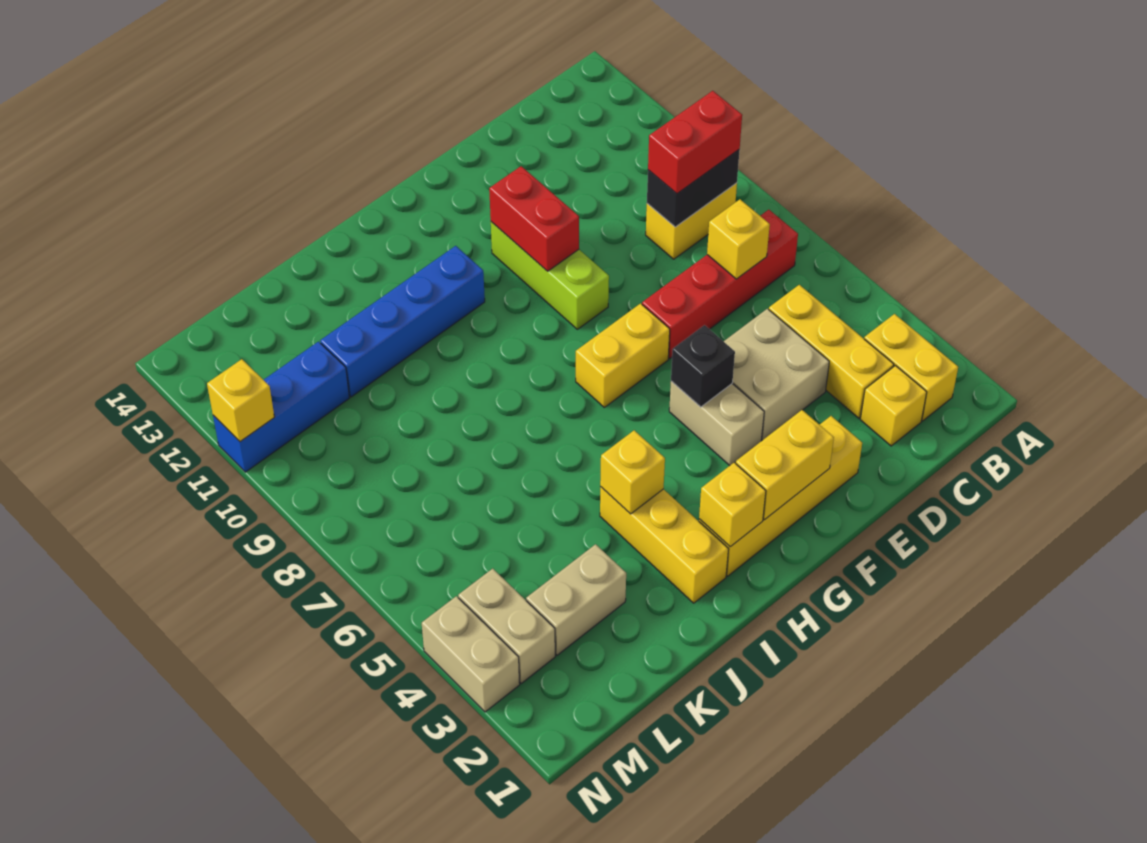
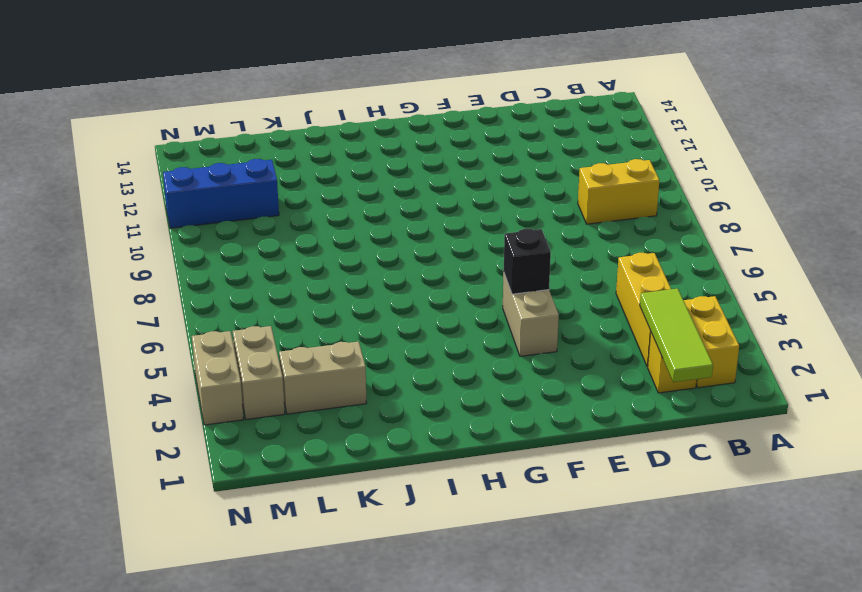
lime 1x3 tile [640,289,713,382] -> none
none -> red 1x4 brick [642,210,798,359]
none -> tan 2x2 brick [724,309,829,440]
none -> yellow 1x4 brick [699,416,862,576]

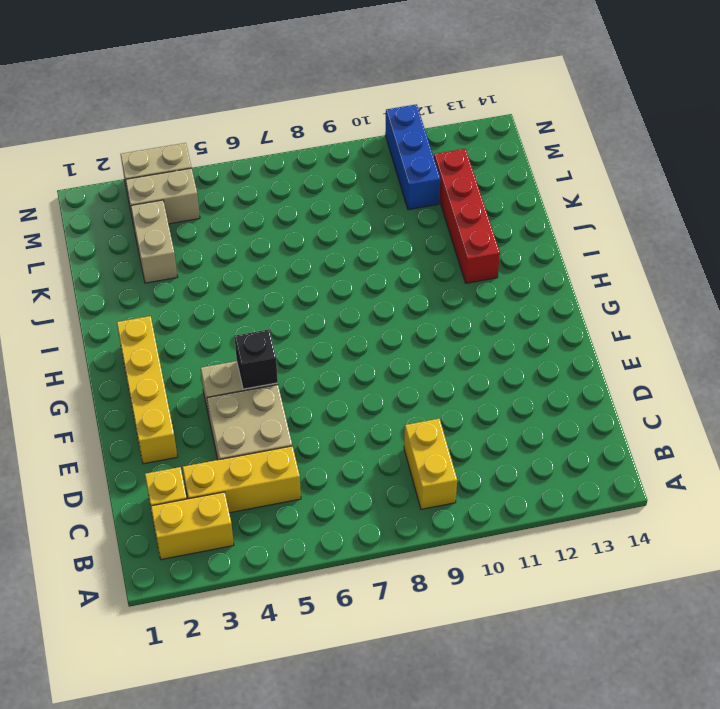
red 1x4 brick [434,149,500,283] -> red 1x4 brick moved to [642,210,798,359]
none -> yellow 1x2 brick [576,303,670,407]
none -> lime 1x3 brick [491,222,609,329]
none -> blue 1x4 brick [320,246,485,397]

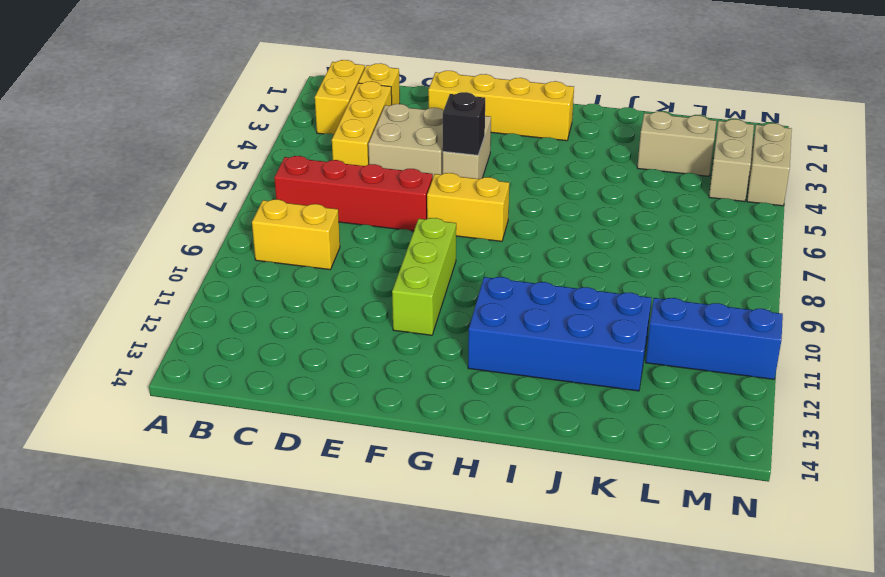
blue 2x4 brick [468,277,651,391] -> blue 1x4 brick [320,246,485,397]
none -> yellow 1x3 brick [600,487,729,603]
none -> black 1x2 brick [647,150,740,227]
none -> yellow 1x1 brick [707,199,770,279]

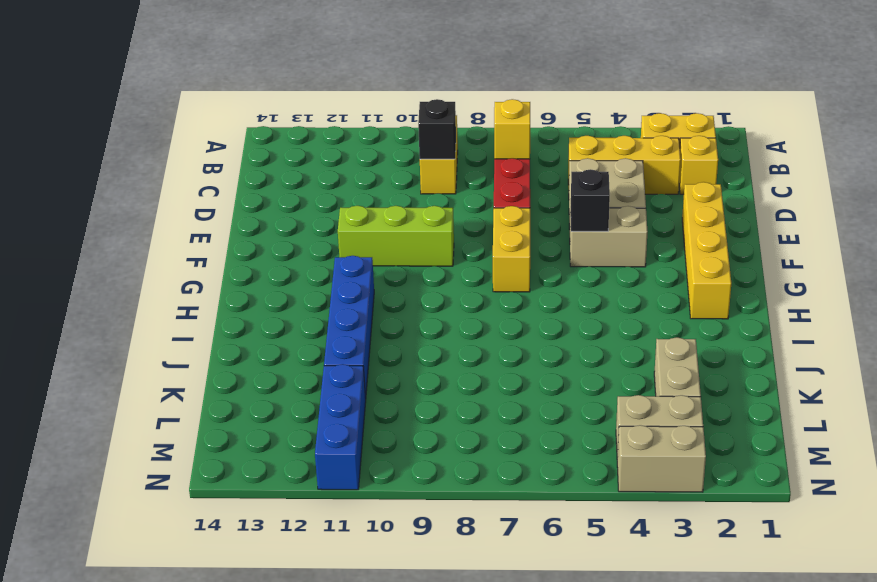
black 1x1 brick [418,99,456,159] -> black 1x2 brick [647,150,740,227]
none -> yellow 1x3 brick [600,487,729,603]
none -> yellow 1x2 brick [736,410,834,520]
none -> red 1x2 brick [489,166,579,271]

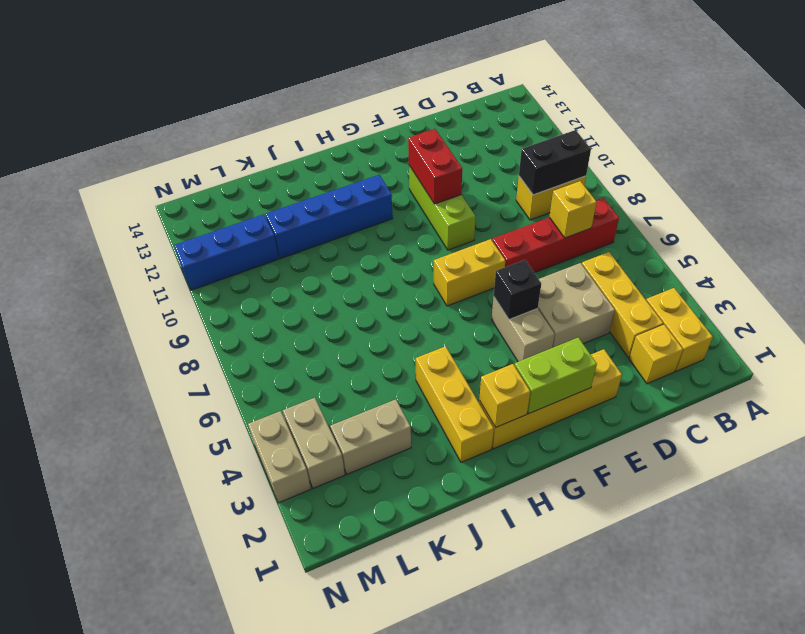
lime 1x2 brick [514,337,597,413] -> yellow 1x2 brick [736,410,834,520]
none -> yellow 1x1 brick [600,430,665,514]
none -> yellow 1x1 brick [207,359,274,442]
none -> red 1x2 brick [648,91,742,194]

